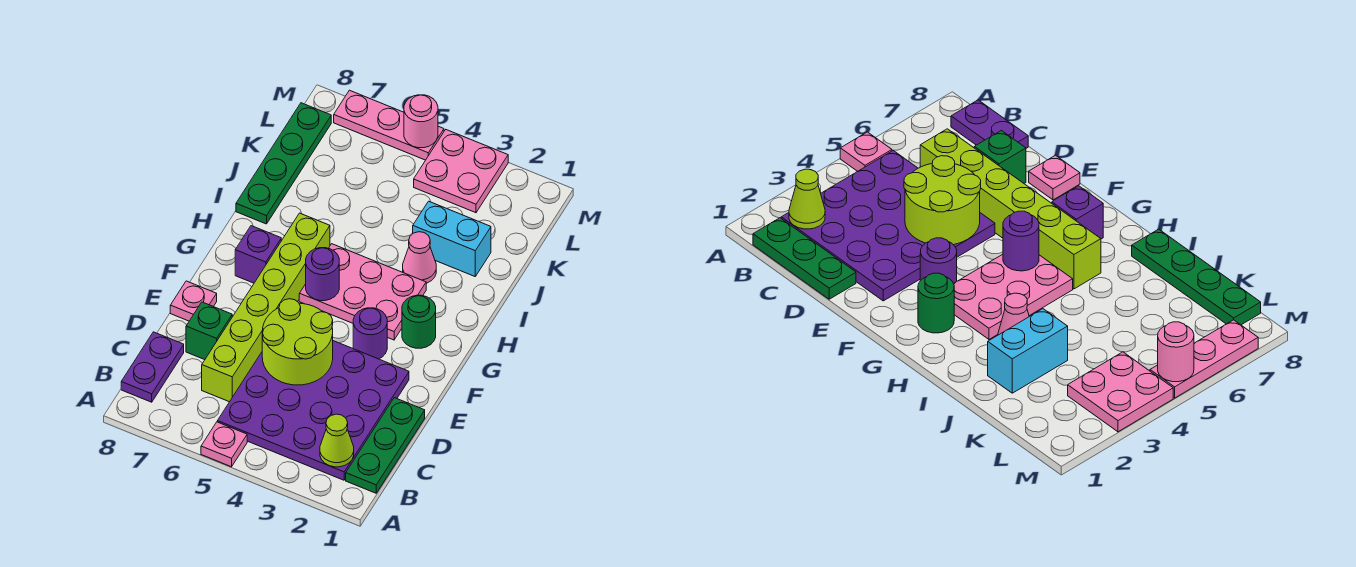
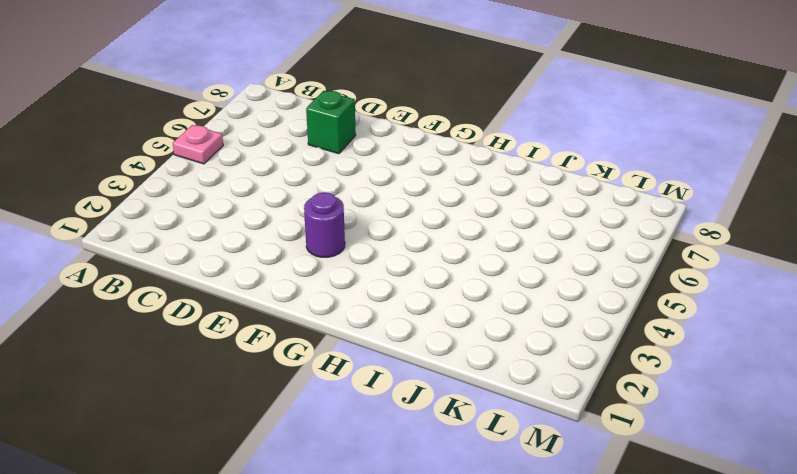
none -> green 1x3 plate [346,398,425,493]
none -> purple 4x4 plate [217,341,409,480]
none -> purple 1x2 plate [121,332,184,402]

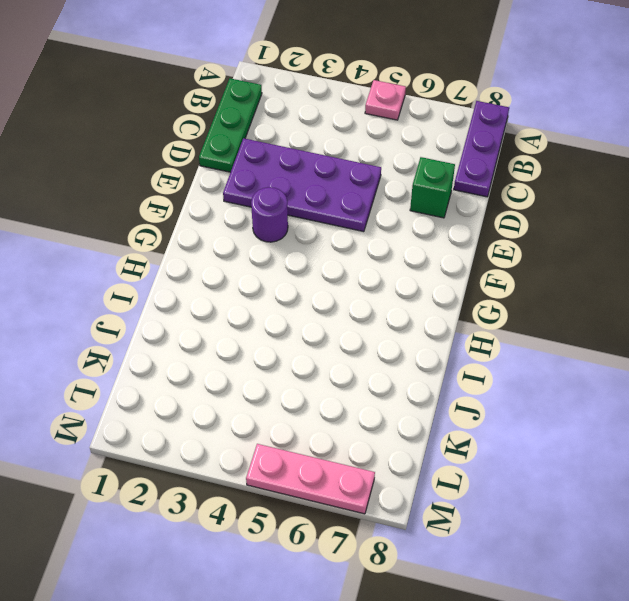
purple 1x3 plate [454,101,509,197] -> purple 1x2 plate [121,332,184,402]
purple 2x4 plate [223,138,381,232] -> purple 4x4 plate [217,341,409,480]
none -> lime 1x6 brick [202,213,330,402]
none -> pink 1x1 plate [170,281,217,321]
none -> green 1x1 round brick [402,295,436,348]

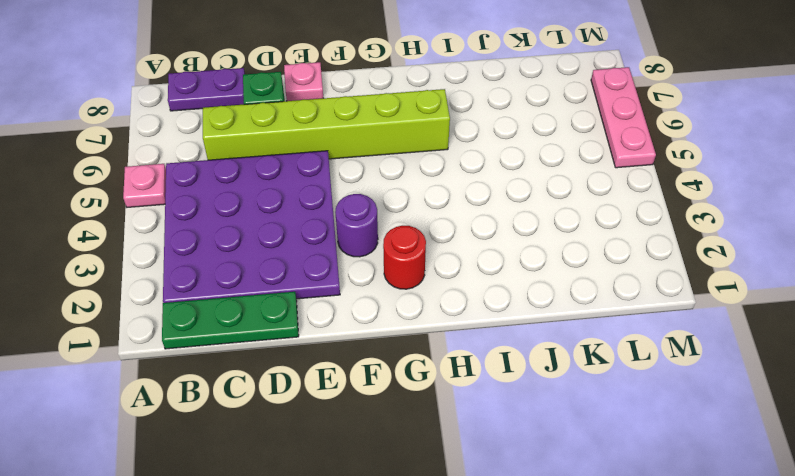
red 1x1 round brick [383,226,426,289] -> green 1x1 round brick [402,295,436,348]
none -> pink 2x3 plate [299,244,426,340]
none -> purple 1x1 brick [235,226,281,283]
none -> pink 1x1 cone [403,232,436,283]

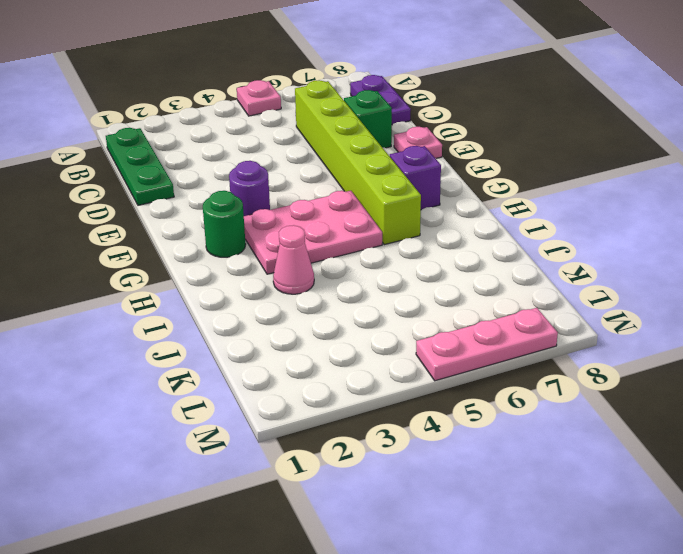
none -> purple 4x4 plate [217,341,409,480]
none -> green 1x4 plate [236,103,331,224]
none -> cyan 1x2 brick [413,201,491,276]

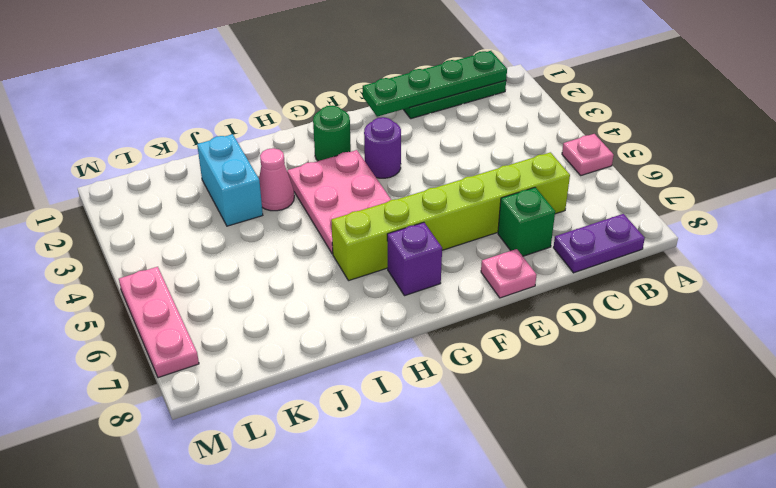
green 1x4 plate [363,51,507,117] -> green 1x4 plate moved to [236,103,331,224]
none -> purple 4x4 plate [217,341,409,480]
none -> pink 2x2 plate [414,130,508,213]
none -> lime 1x1 cone [320,414,354,467]

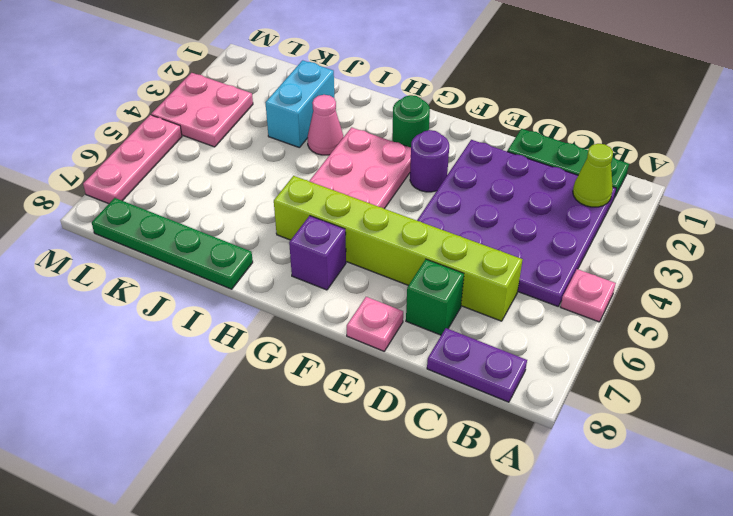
none -> lime 2x2 round brick [262,299,333,385]
none -> purple 1x1 round brick [306,248,339,301]
none -> pink 1x1 round brick [404,95,438,148]

